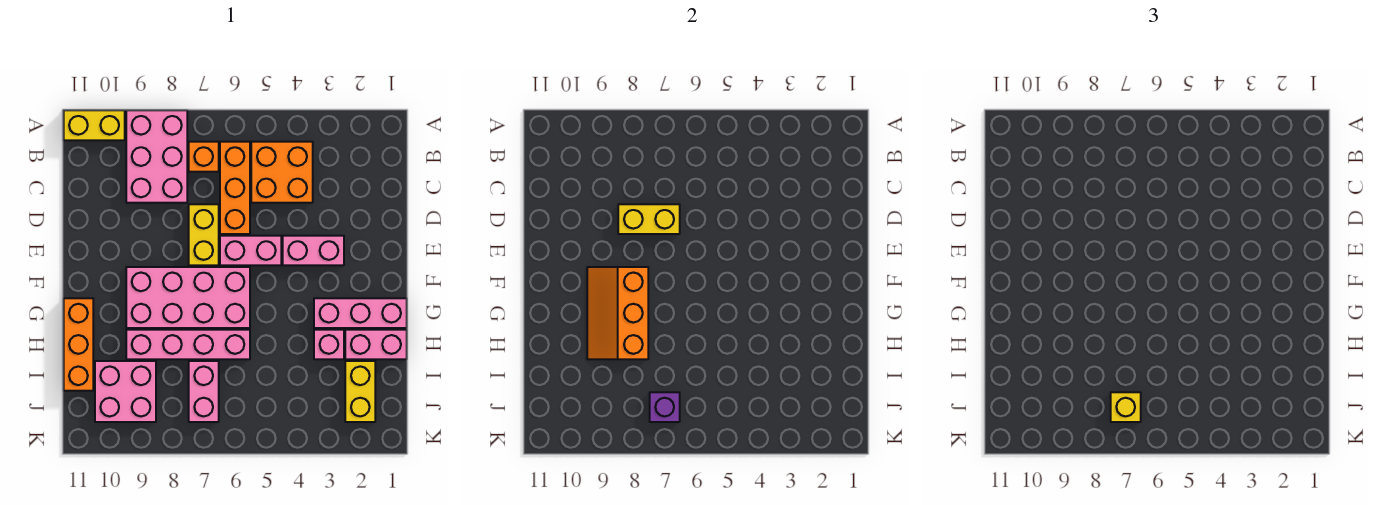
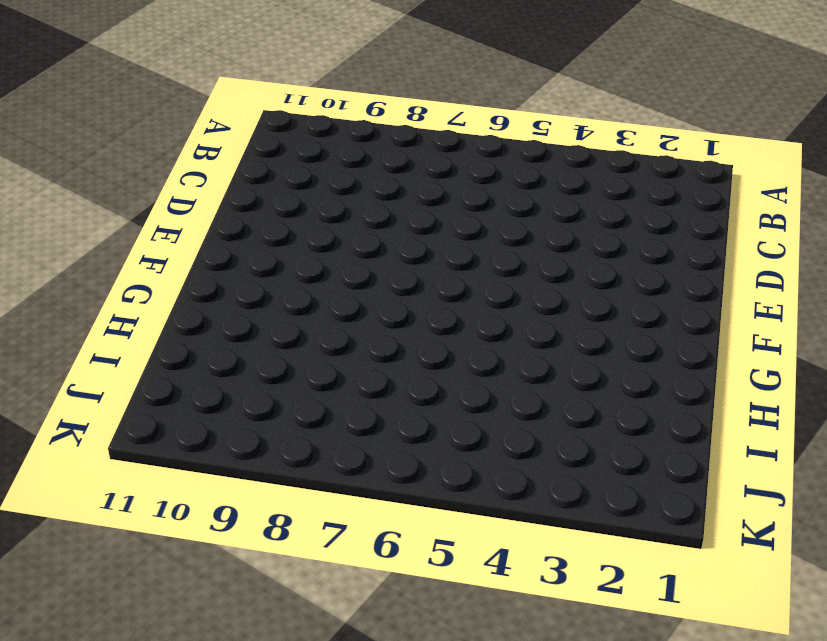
none -> pink 2x3 brick [126,110,187,203]
none -> yellow 1x2 brick [64,110,125,140]
none -> orange 2x2 brick [251,142,313,203]

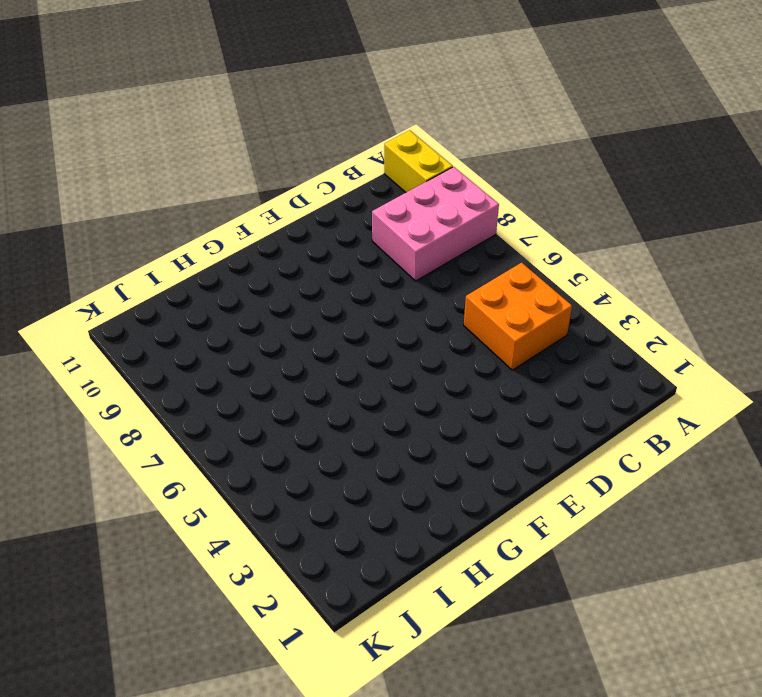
none -> orange 1x3 brick [220,142,250,234]
none -> orange 1x1 brick [189,142,219,172]
none -> yellow 1x2 brick [189,204,219,265]

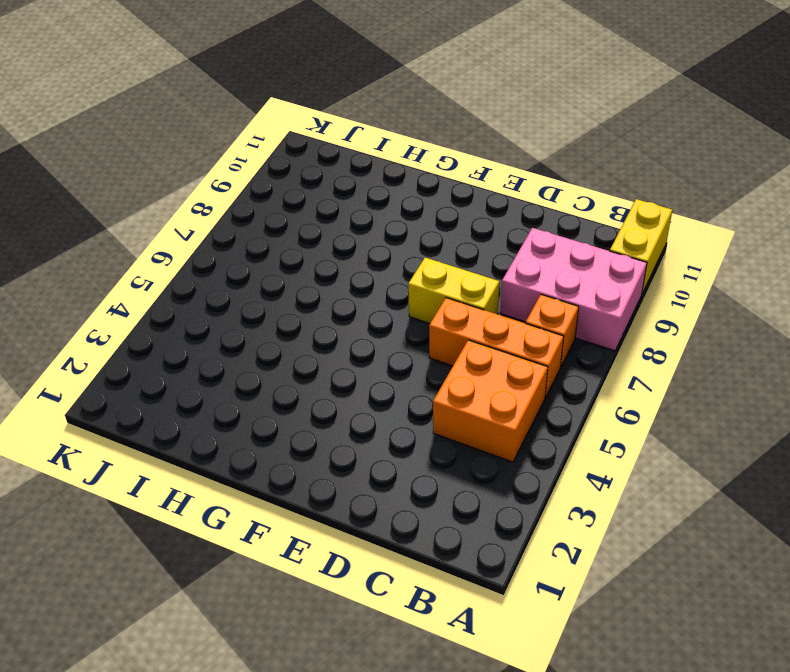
none -> pink 1x2 brick [283,236,344,265]
none -> pink 1x2 brick [220,236,281,265]
none -> pink 2x4 brick [126,267,250,328]

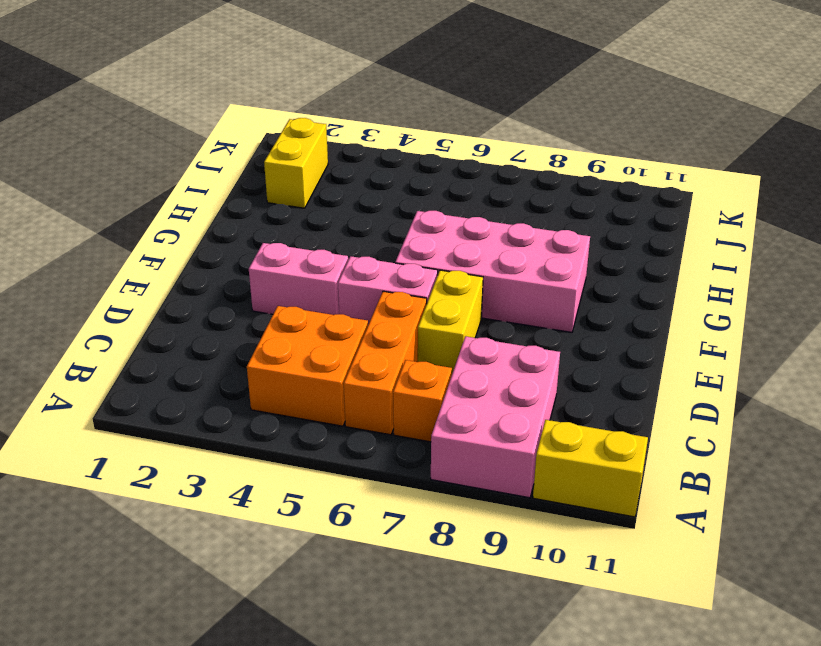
none -> pink 1x3 brick [314,298,407,328]
none -> orange 1x3 brick [64,298,93,391]
none -> pink 1x2 brick [345,330,407,359]

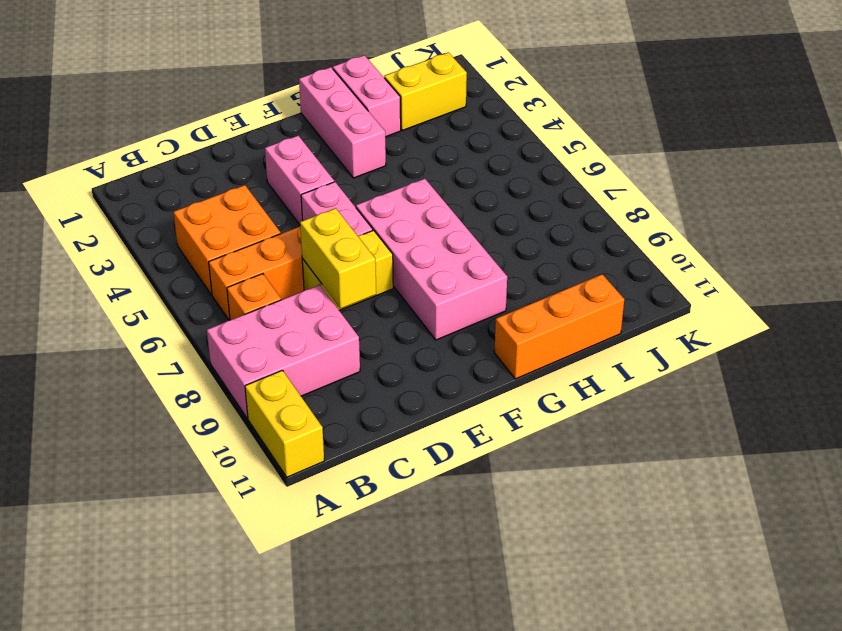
none -> pink 1x1 brick [314,330,344,359]
none -> pink 1x4 brick [126,330,250,359]
none -> pink 1x2 brick [189,361,219,422]

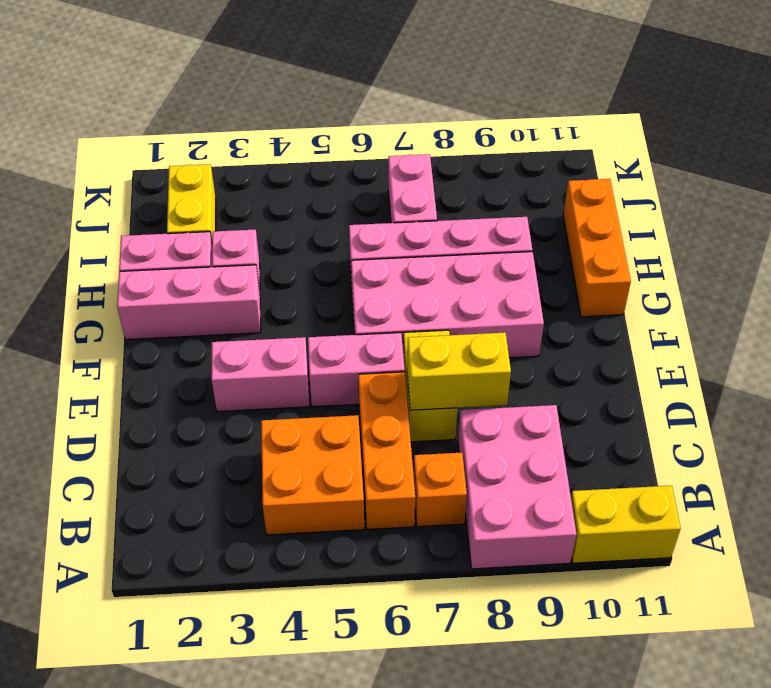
none -> pink 2x2 brick [95,361,156,422]
none -> orange 2x3 slope [587,267,648,359]
none -> purple 1x1 brick [650,392,680,422]

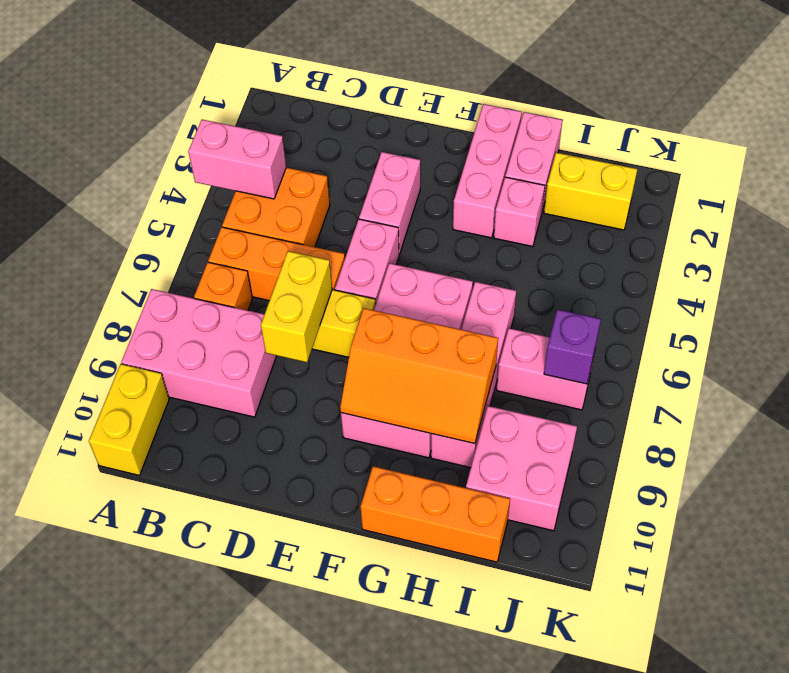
pink 1x2 brick [188,120,286,199] -> none
none -> yellow 1x1 brick [1111,392,1141,422]

